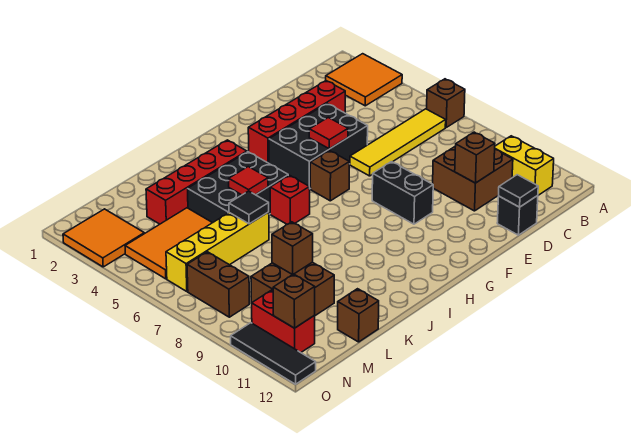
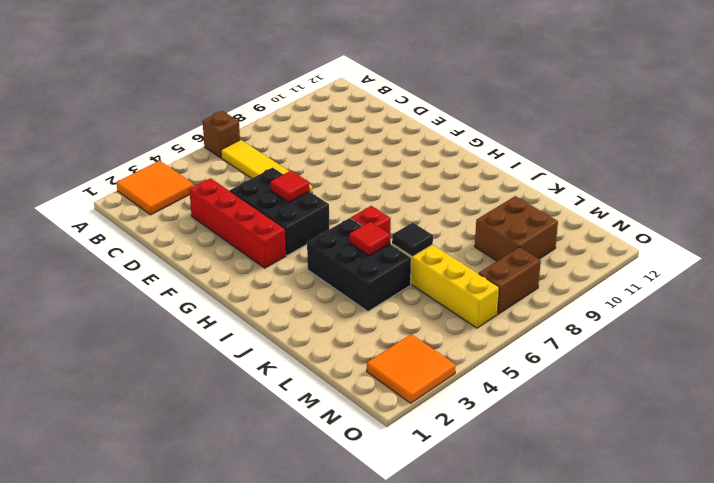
none -> yellow 1x2 brick [495,136,554,195]
none -> brown 2x2 brick [433,147,513,211]
none -> black 1x1 brick [497,196,538,235]

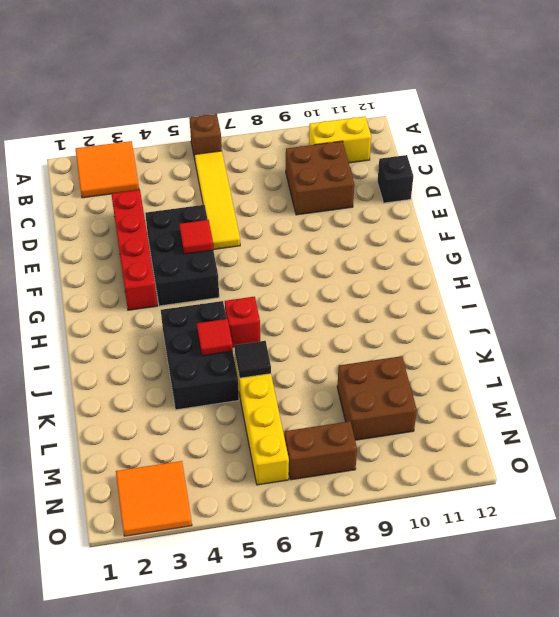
none -> black 1x2 brick [372,162,433,224]
none -> brown 1x1 brick [310,151,349,201]
none -> red 1x4 brick [146,140,247,224]

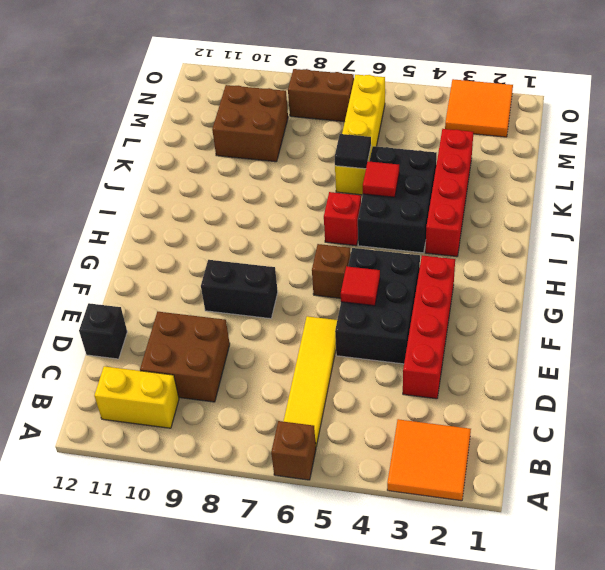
none -> orange 2x3 tile [125,208,212,279]
none -> brown 1x1 brick [338,289,379,342]
none -> red 1x2 brick [252,290,315,353]

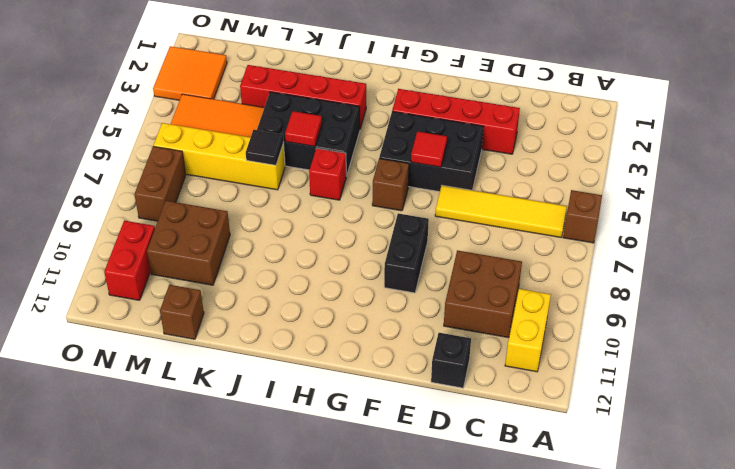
none -> orange 2x2 tile [326,54,402,106]
none -> black 1x3 tile [231,323,316,384]
none -> brown 1x1 brick [455,132,495,183]

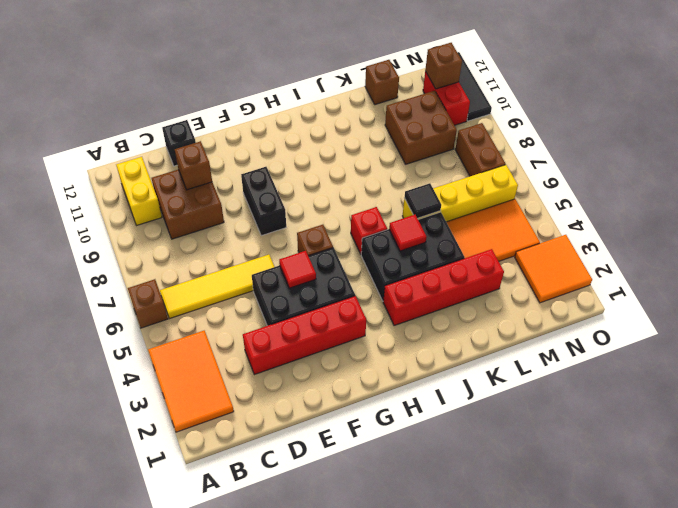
orange 2x3 tile [148,331,234,432] -> orange 2x2 tile [326,54,402,106]
none -> black 1x1 tile [499,175,538,207]
none -> brown 1x1 brick [272,222,313,275]

